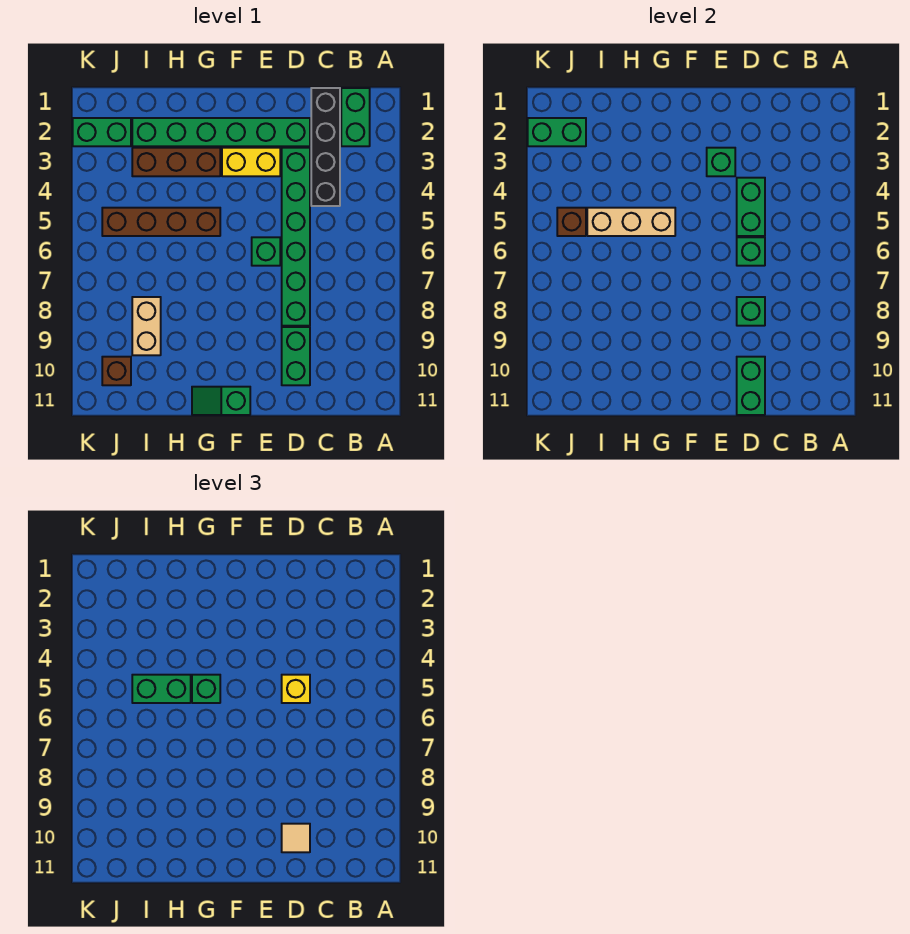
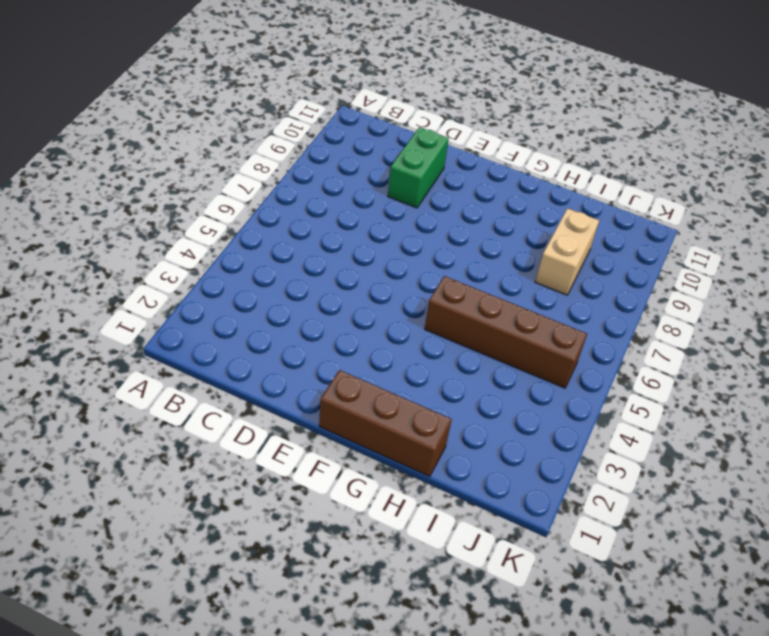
brown 1x3 brick [319,370,452,477] -> brown 1x3 brick moved to [132,148,220,176]
none -> green 1x2 brick [341,88,370,146]
none -> black 1x4 brick [311,88,340,206]
none -> green 1x6 brick [132,118,310,146]

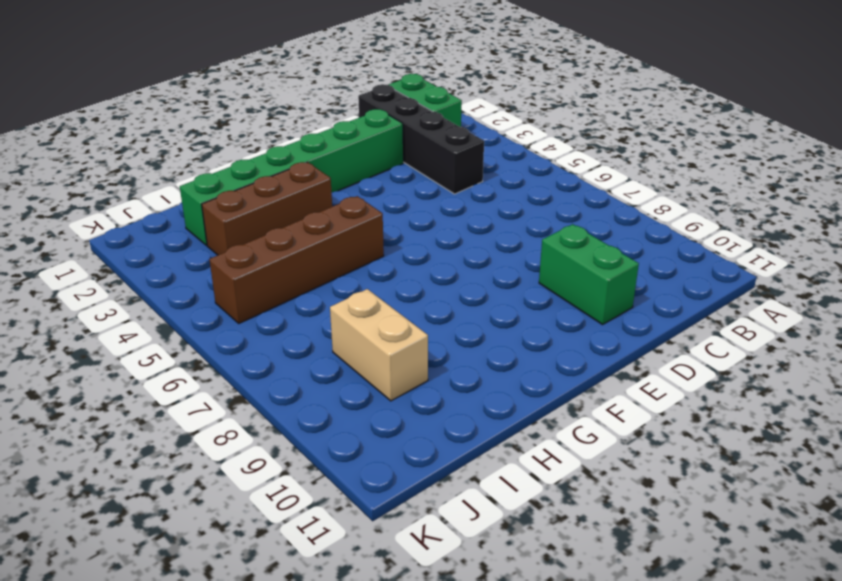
none -> green 1x6 brick [282,148,310,326]
none -> yellow 1x2 brick [222,148,280,176]
none -> green 1x1 brick [252,237,280,266]

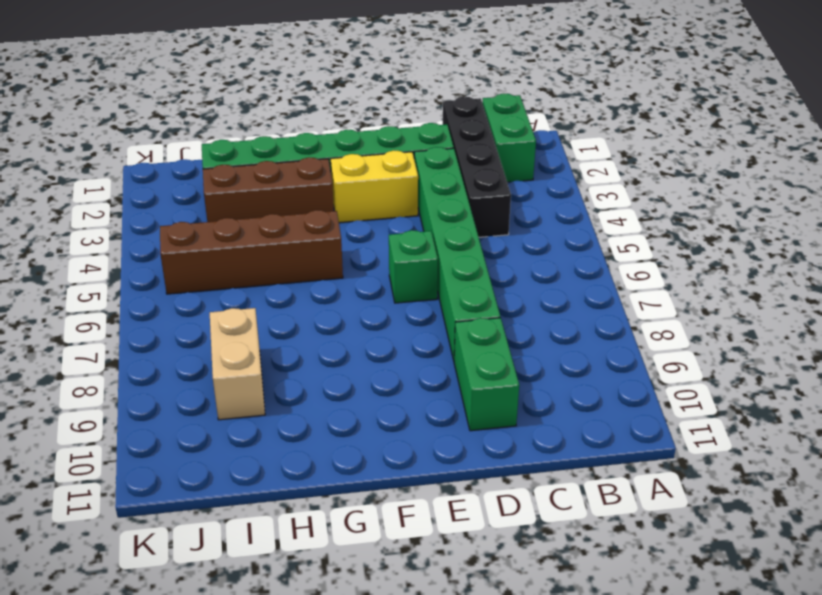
none -> green 1x2 slope [192,387,250,415]
none -> green 1x2 brick [73,118,131,146]
none -> brown 1x1 brick [102,357,131,385]

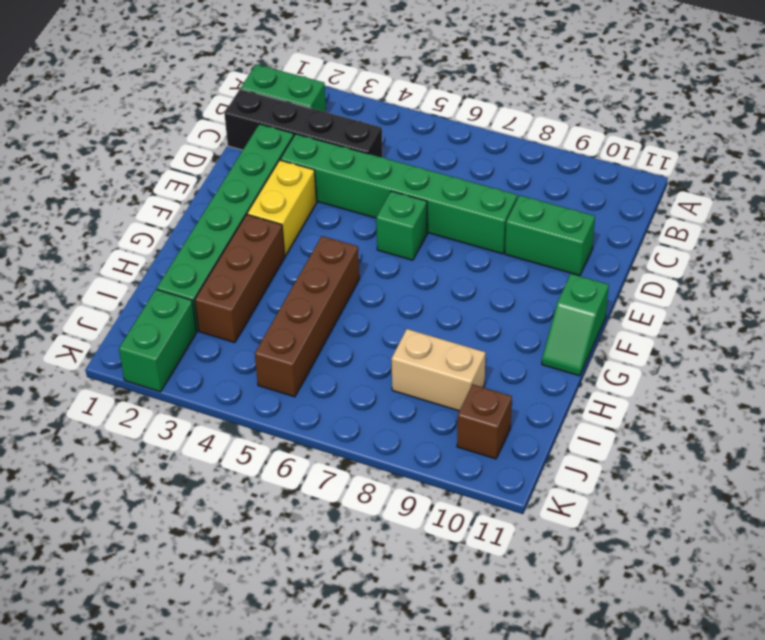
none -> green 1x2 brick [737,178,765,236]
none -> green 1x1 brick [737,237,765,266]
none -> green 1x1 brick [737,297,765,326]

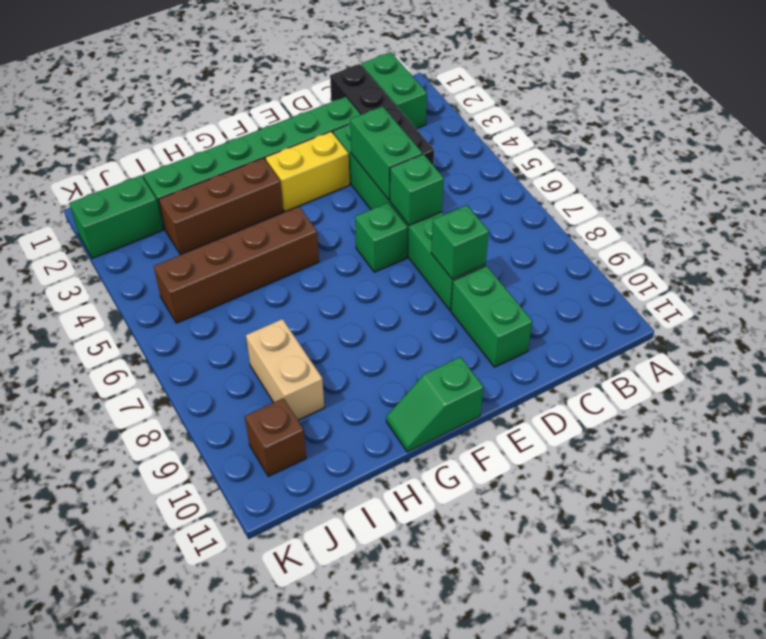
none -> green 1x2 brick [737,357,765,415]
none -> green 1x1 brick [707,148,735,176]
none -> tan 1x3 brick [587,208,675,236]

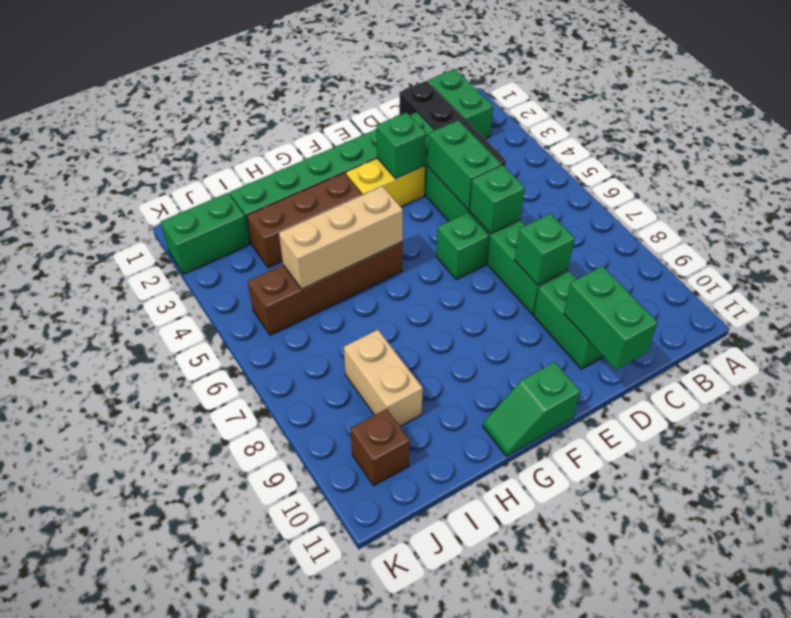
none -> green 1x2 brick [528,118,586,146]
none -> brown 1x1 brick [557,208,586,236]
none -> yellow 1x1 brick [282,675,310,703]

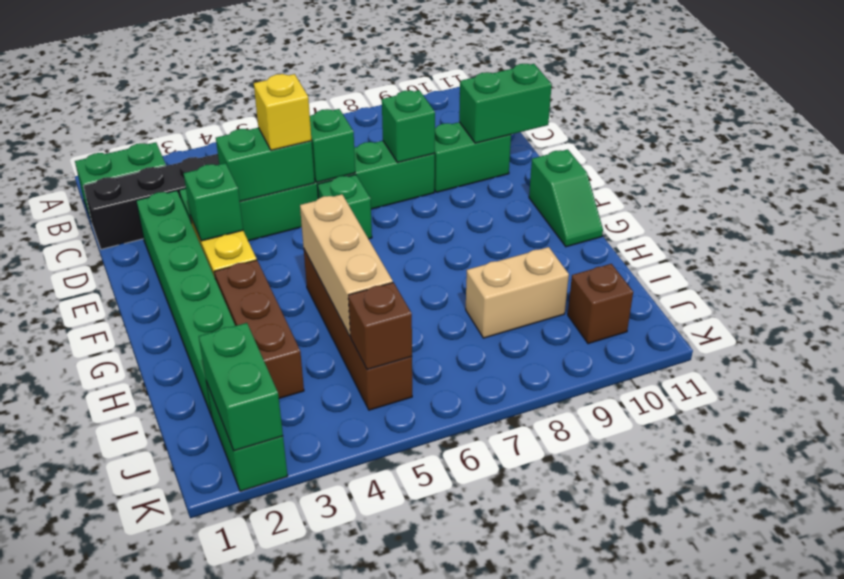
none -> tan 1x1 tile [282,824,310,852]
none -> green 1x1 brick [192,675,220,703]
none -> green 1x2 brick [132,675,191,703]

